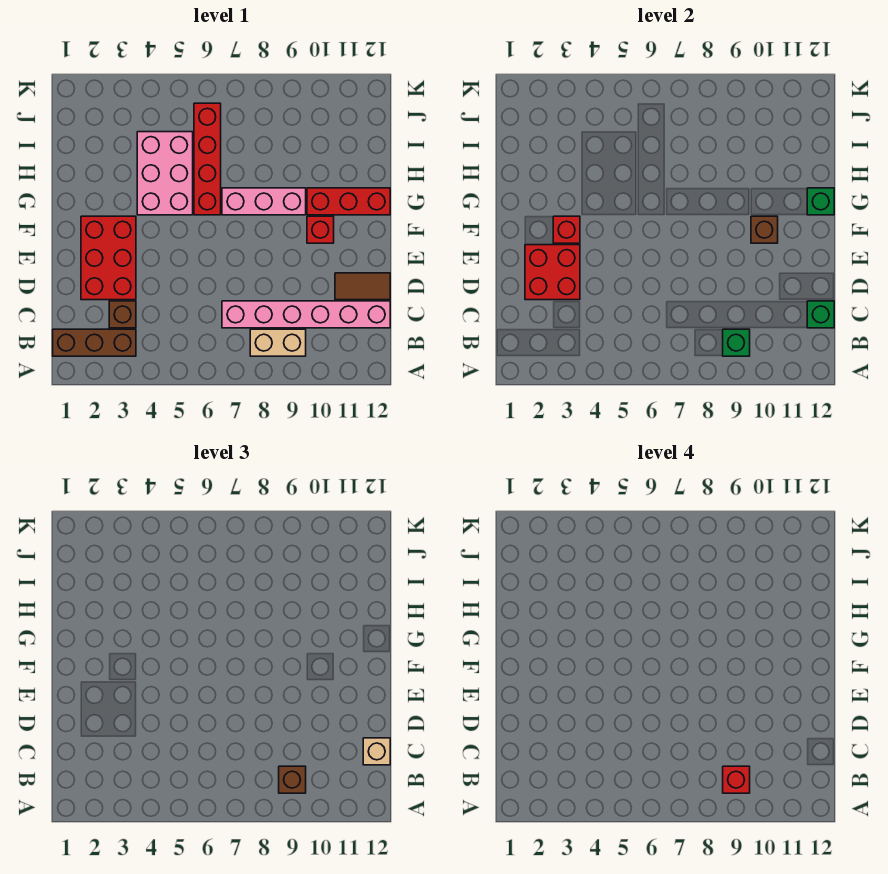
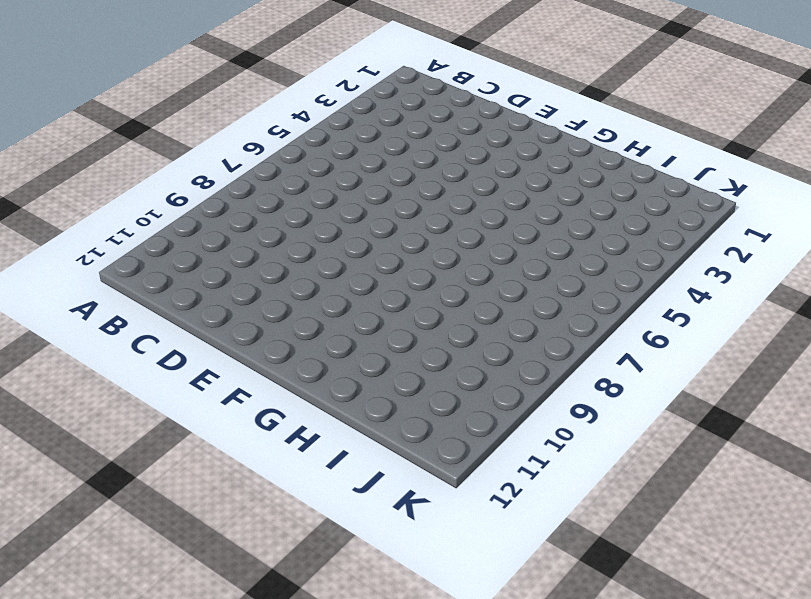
none -> brown 1x3 brick [53,329,136,356]
none -> tan 1x2 brick [250,329,306,356]
none -> brown 1x1 brick [109,301,136,328]

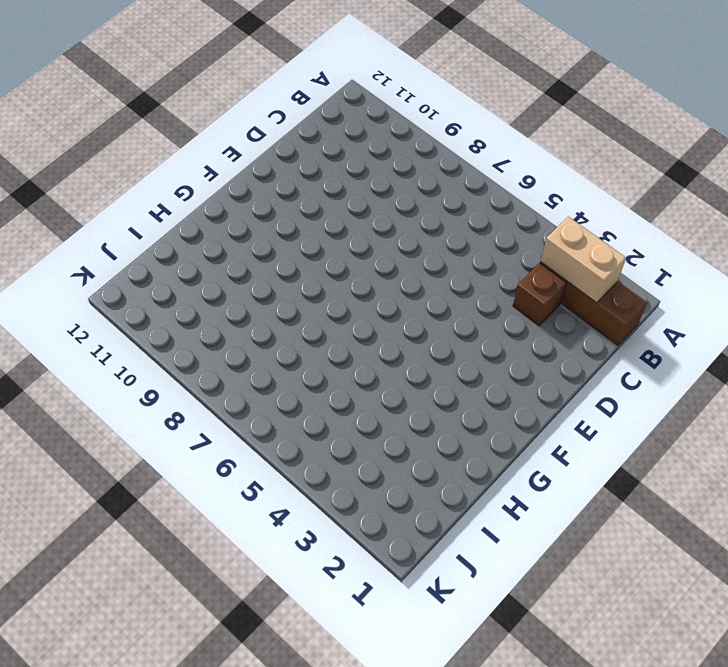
tan 1x2 brick [541,216,626,303] -> tan 1x2 brick moved to [250,329,306,356]
none -> pink 1x6 brick [222,301,390,328]
none -> red 2x3 brick [81,216,136,300]
none -> brown 1x2 tile [335,273,390,300]

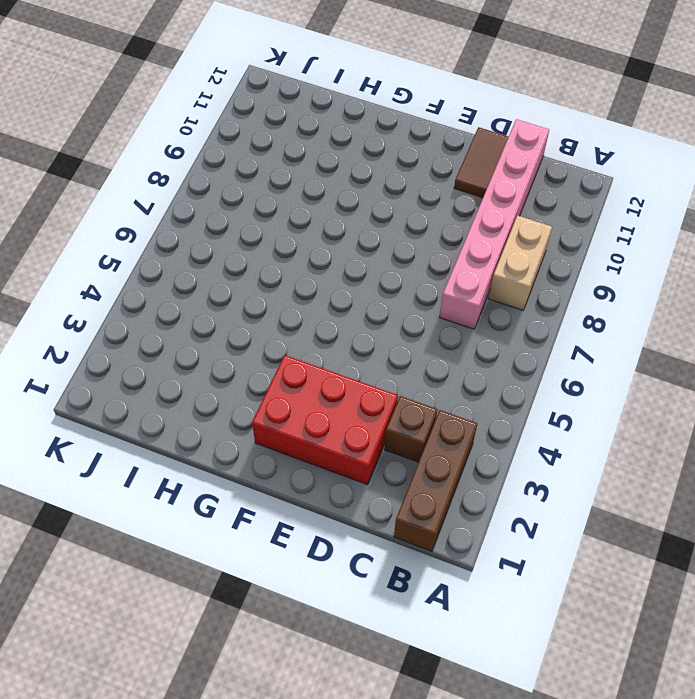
none -> red 1x1 brick [307,216,334,243]
none -> pink 2x3 brick [137,132,193,215]
none -> red 1x4 brick [194,103,221,215]

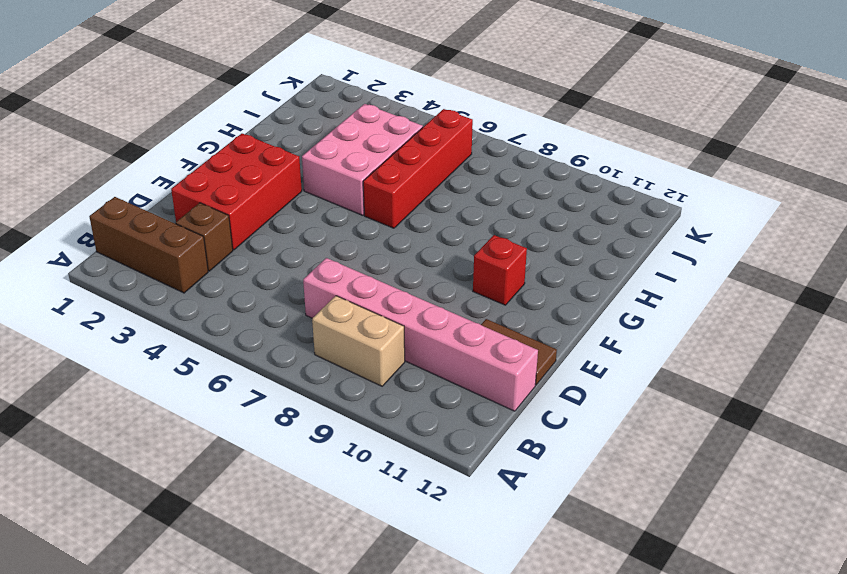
none -> pink 1x3 brick [222,188,306,215]
none -> red 1x3 brick [307,188,390,215]
none -> green 1x1 brick [723,329,750,356]

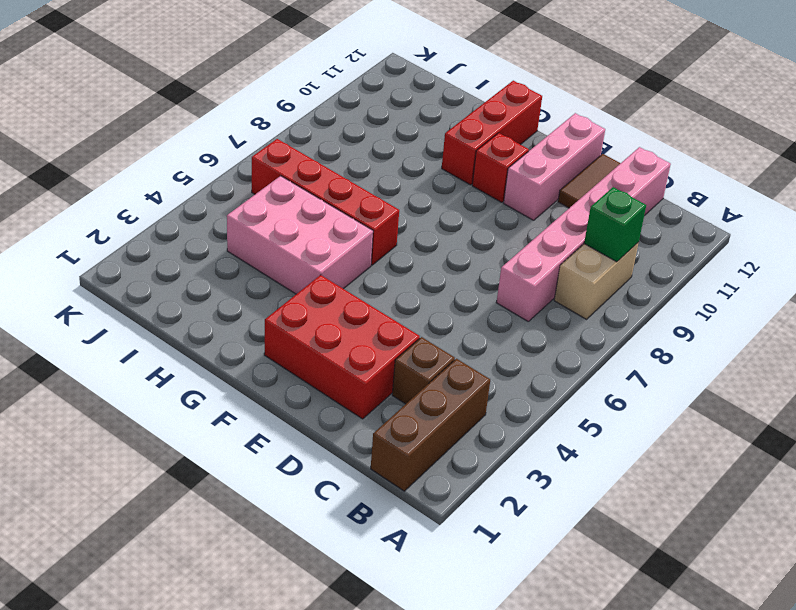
pink 1x3 brick [504,113,605,220] -> pink 1x3 brick moved to [222,188,306,215]
none -> green 1x1 brick [807,301,834,328]
none -> red 2x2 brick [525,245,580,300]
none -> red 1x1 brick [553,216,580,243]

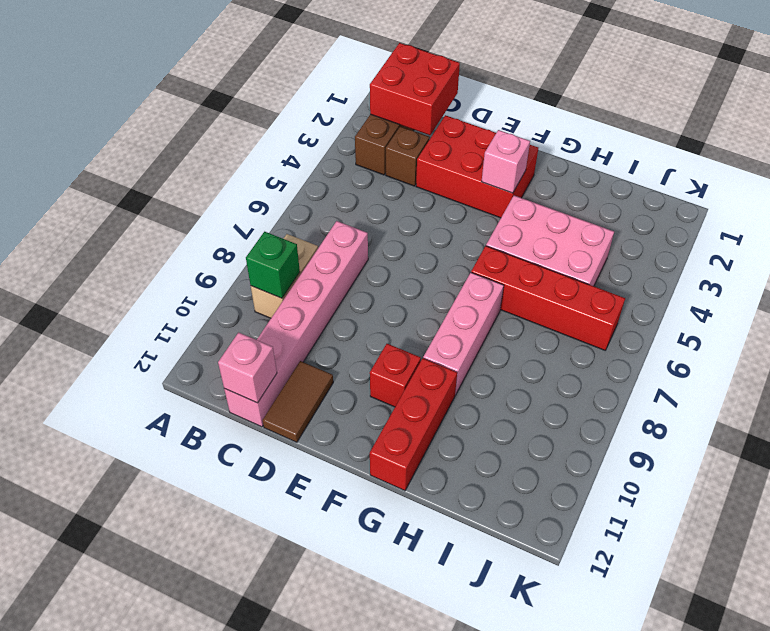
red 2x2 brick [370,43,460,135] -> red 2x2 brick moved to [525,245,580,300]
pink 1x1 brick [218,332,277,403] -> green 1x1 brick [807,301,834,328]
pink 1x1 brick [482,130,530,193] -> red 1x1 brick [553,216,580,243]
none -> brown 1x1 brick [751,216,778,243]
none -> green 1x1 brick [807,188,834,215]
none -> brown 1x1 brick [279,766,306,793]

